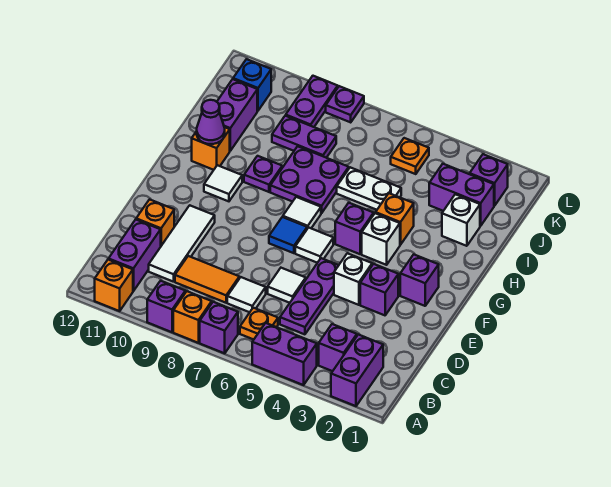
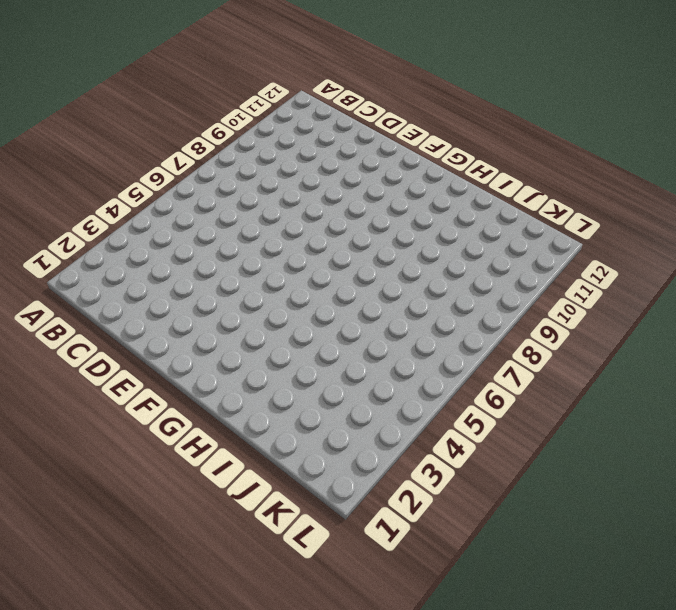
none -> purple 1x2 brick [331,335,383,406]
none -> purple 1x2 brick [252,323,317,385]
none -> purple 1x1 brick [200,302,238,353]
none -> orange 1x1 brick [173,291,212,343]

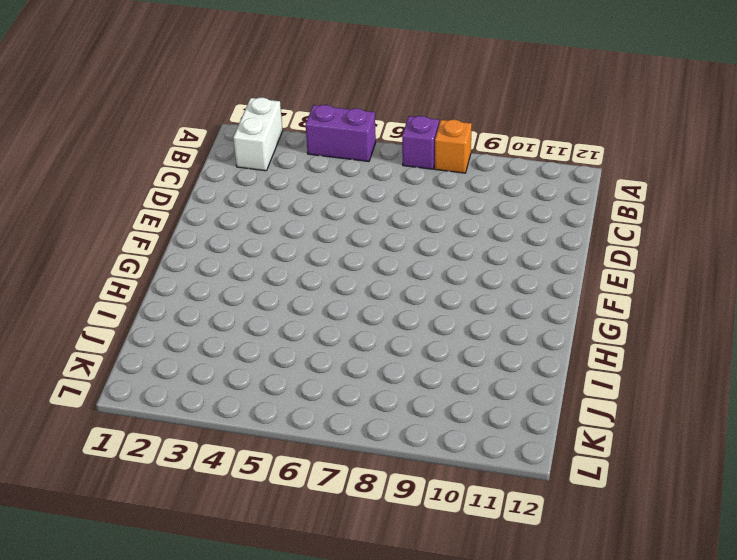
white 1x2 brick [233,98,283,171] -> purple 1x2 brick [331,335,383,406]
none -> purple 1x1 brick [147,281,185,332]
none -> orange 1x1 brick [95,260,133,311]
none -> purple 1x1 brick [319,324,357,371]
none -> orange 1x1 plate [240,308,278,340]

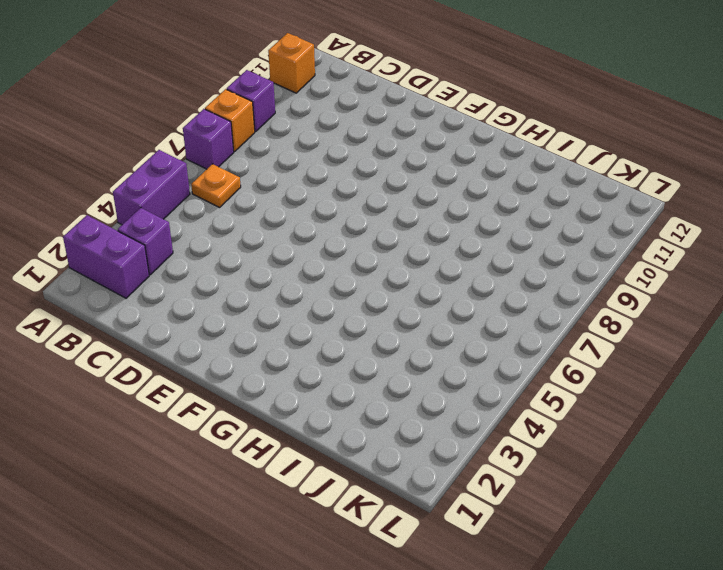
none -> purple 1x2 brick [109,220,161,291]
none -> purple 1x3 plate [280,258,339,334]
none -> white 1x1 tile [227,277,266,312]
none -> orange 1x2 tile [175,256,239,303]

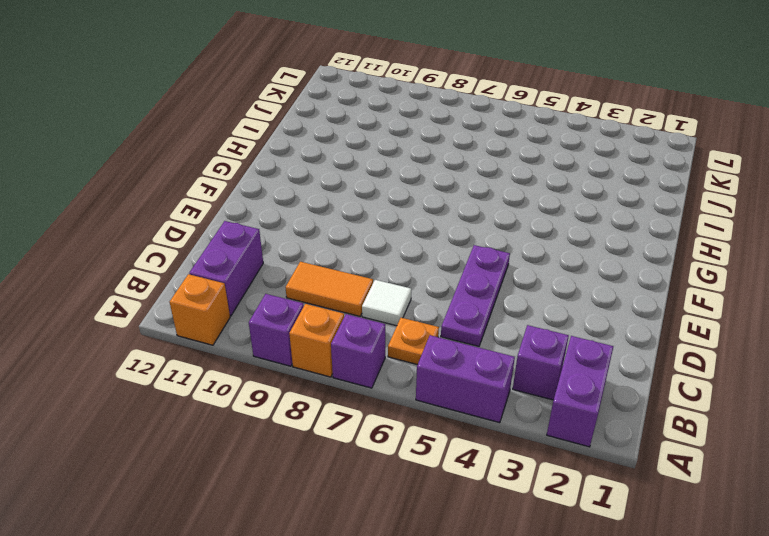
none -> white 1x3 tile [149,205,215,282]
none -> white 1x1 tile [268,268,306,303]
none -> orange 1x1 brick [136,199,174,246]
none -> purple 1x1 brick [360,264,398,315]

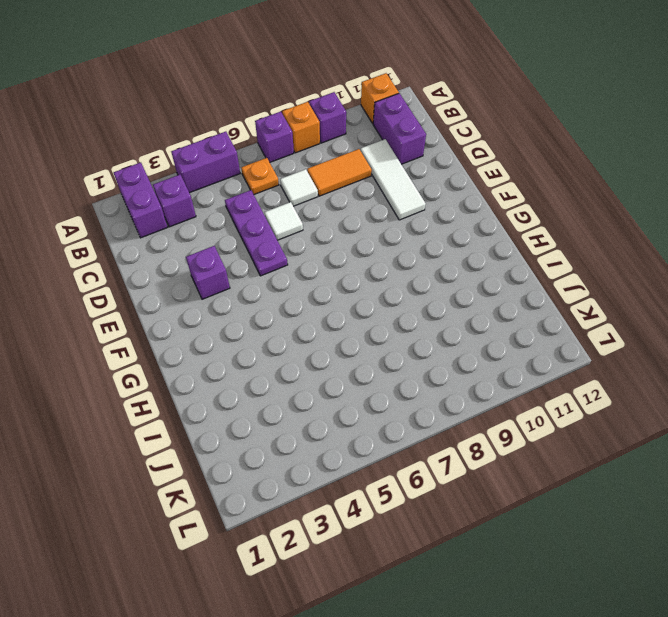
none -> orange 1x1 brick [136,199,174,246]
none -> white 1x1 brick [334,253,372,305]
none -> purple 1x1 brick [400,255,439,306]
none -> white 1x1 tile [295,228,333,263]

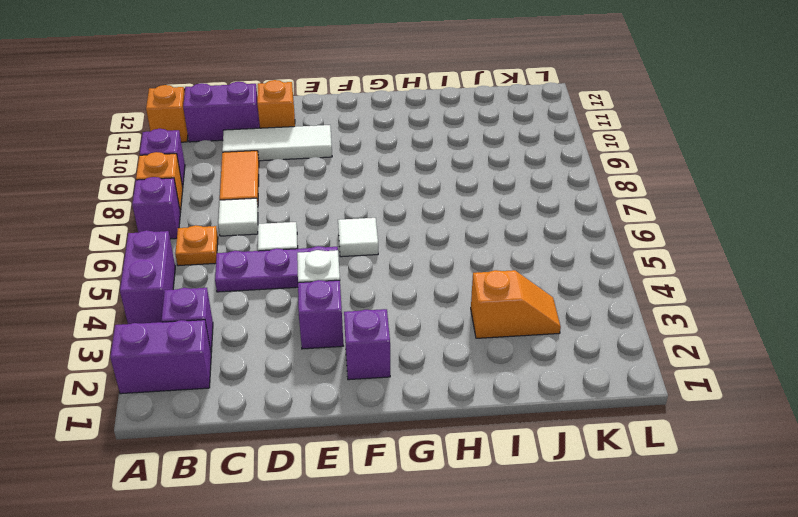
orange 1x2 slope [471,270,561,338] -> purple 1x2 brick [429,164,494,226]
none -> blue 1x1 tile [269,217,307,253]
none -> white 1x1 brick [362,213,400,265]
none -> purple 1x1 brick [335,203,374,254]
none -> white 1x1 tile [283,197,321,229]

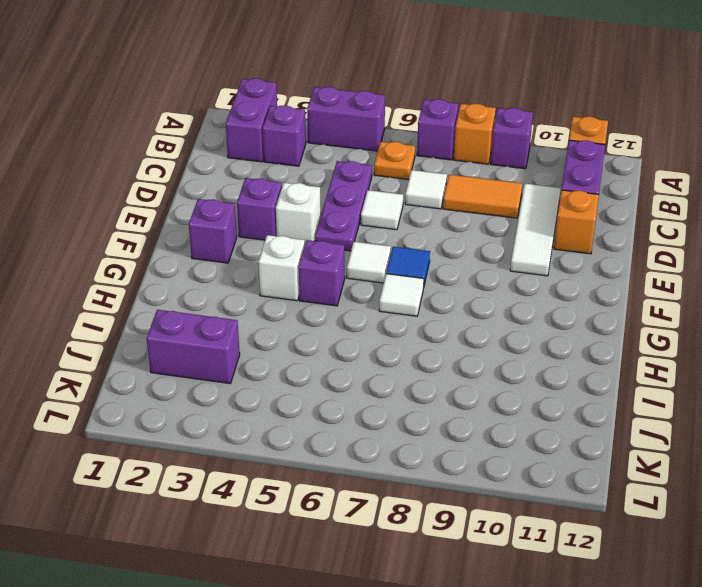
none -> white 1x1 tile [204,165,242,201]
none -> orange 1x1 brick [376,193,414,245]
none -> purple 2x2 plate [270,146,349,213]
none -> purple 1x1 plate [244,156,282,192]

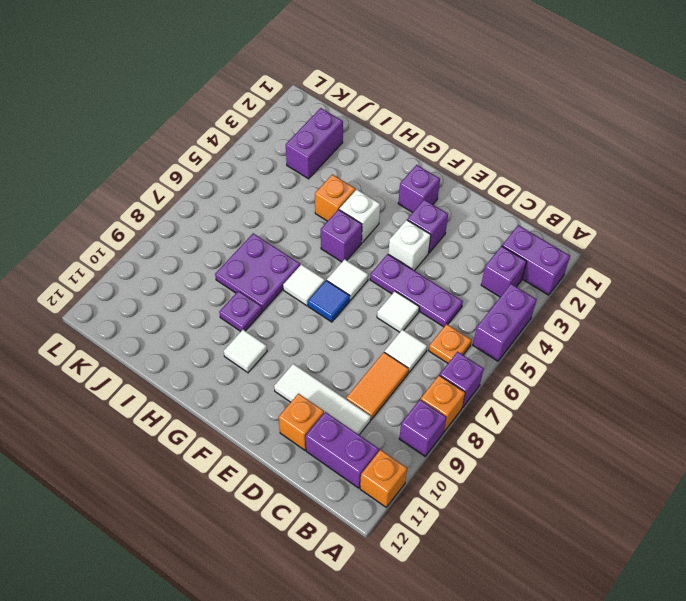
none -> orange 1x1 brick [192,127,230,170]
none -> white 1x1 brick [442,194,480,246]
none -> white 1x2 plate [337,167,401,210]
none -> purple 1x2 brick [217,79,257,151]

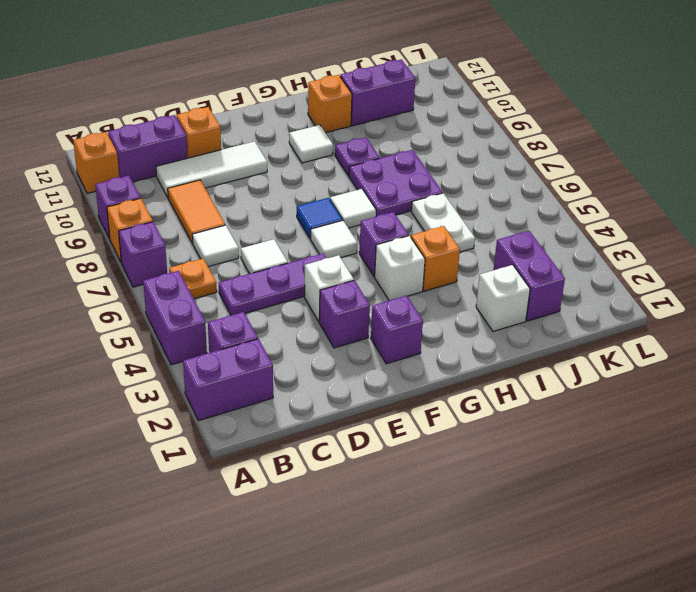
none -> purple 1x2 plate [272,116,336,158]
none -> purple 1x1 brick [470,154,508,206]
none -> orange 1x1 plate [391,138,429,174]
none -> purple 1x2 plate [286,76,338,127]

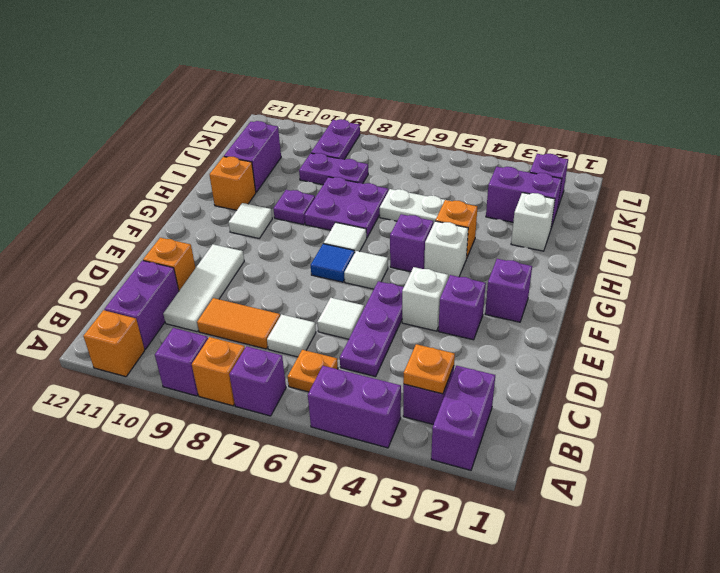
orange 1x1 plate [403,344,455,394] -> orange 1x1 plate moved to [391,138,429,174]
none -> blue 1x1 brick [233,59,271,111]
none -> purple 1x1 plate [326,86,364,122]
none -> purple 1x1 cone [197,100,225,144]

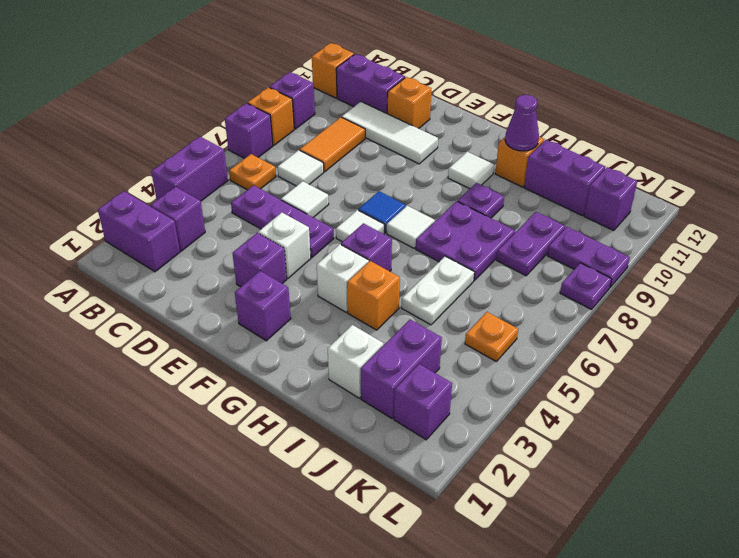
purple 1x1 brick [584,167,637,231] -> blue 1x1 brick [233,59,271,111]

